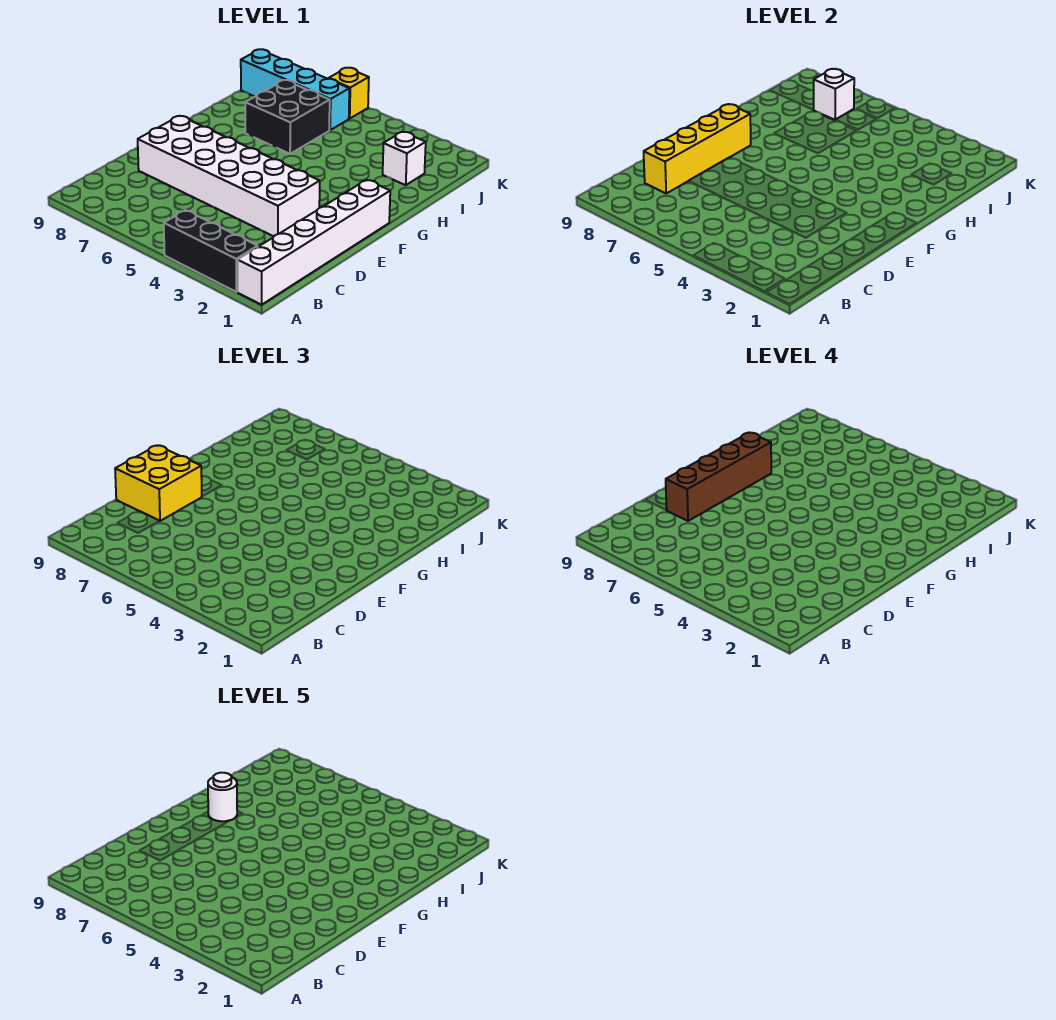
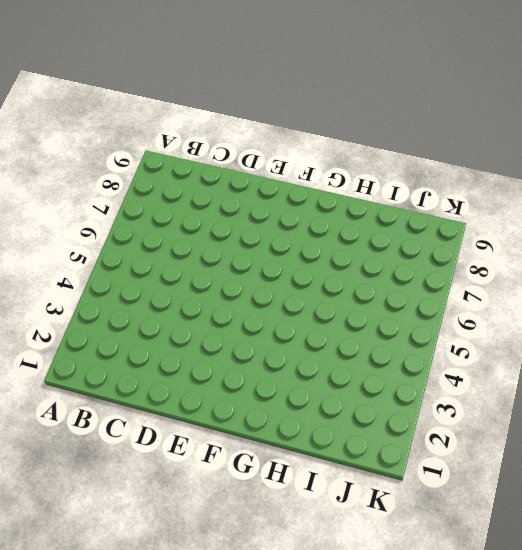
none -> white 1x6 brick [237,180,390,305]
none -> black 1x3 brick [164,210,258,292]
none -> white 2x6 brick [138,116,320,236]

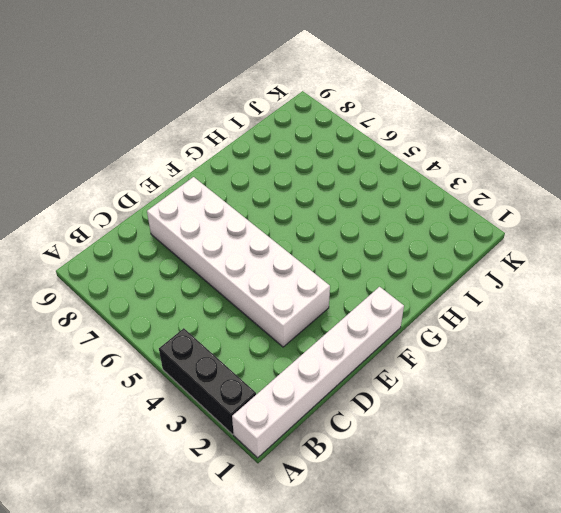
none -> black 2x2 brick [245,80,330,154]
none -> white 1x1 brick [383,132,426,185]
none -> cyan 1x4 brick [241,49,349,130]

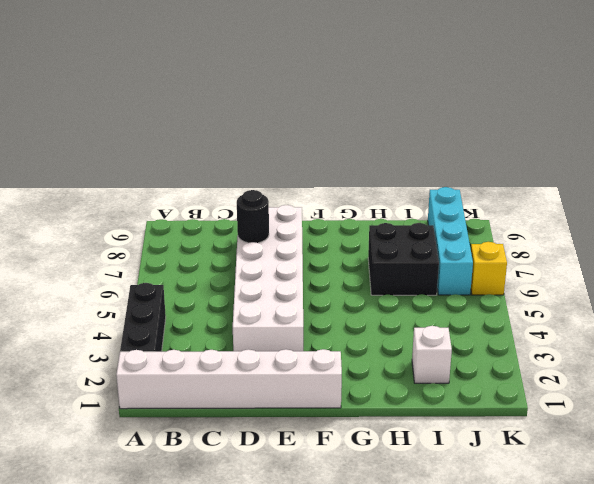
black 1x1 round brick [237,190,269,243] -> none
none -> yellow 1x4 brick [644,104,751,193]
none -> white 1x1 brick [814,69,854,120]
none -> yellow 2x2 brick [115,445,202,521]

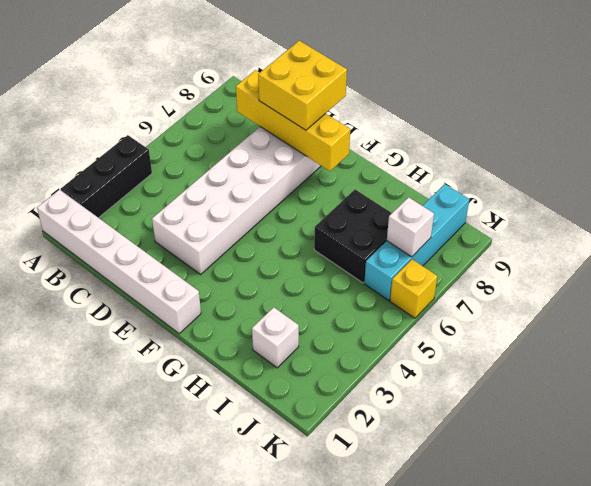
none -> brown 1x4 brick [666,433,771,521]
none -> white 1x1 round brick [208,773,237,821]

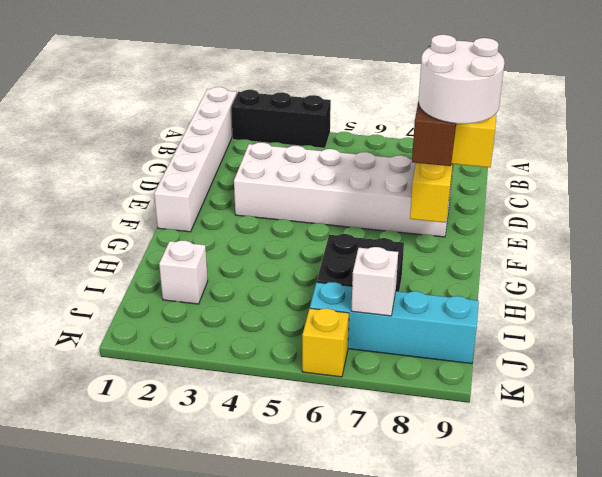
white 2x2 round brick [418,35,505,124] -> white 1x1 round brick [208,773,237,821]

